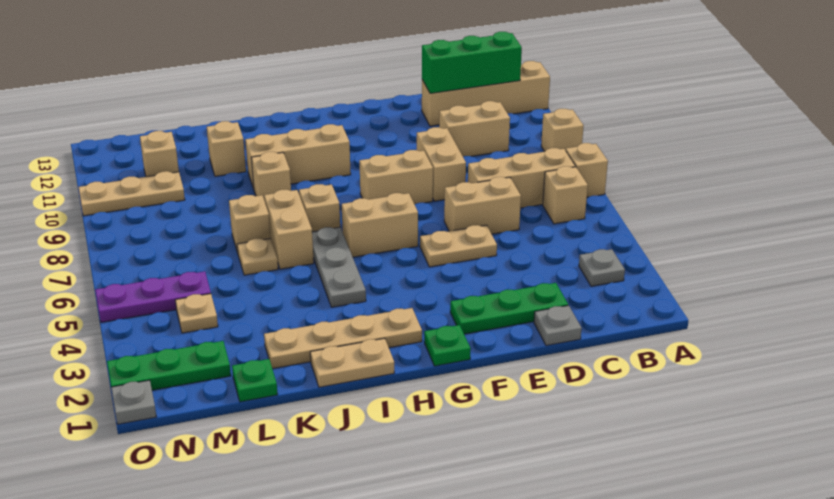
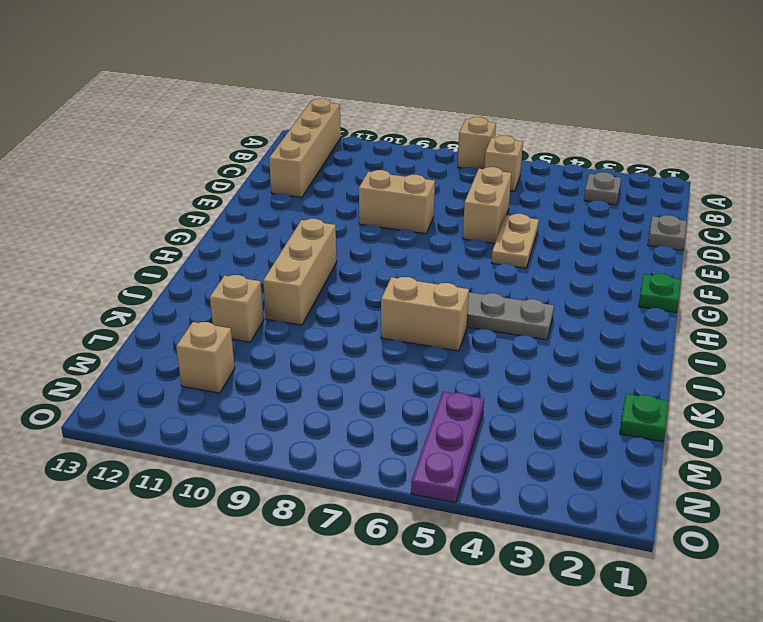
none -> tan 1x1 brick [541,109,584,152]
none -> tan 1x3 brick [468,148,575,208]
none -> tan 1x2 brick [439,101,510,157]
none -> green 1x3 plate [450,283,568,334]

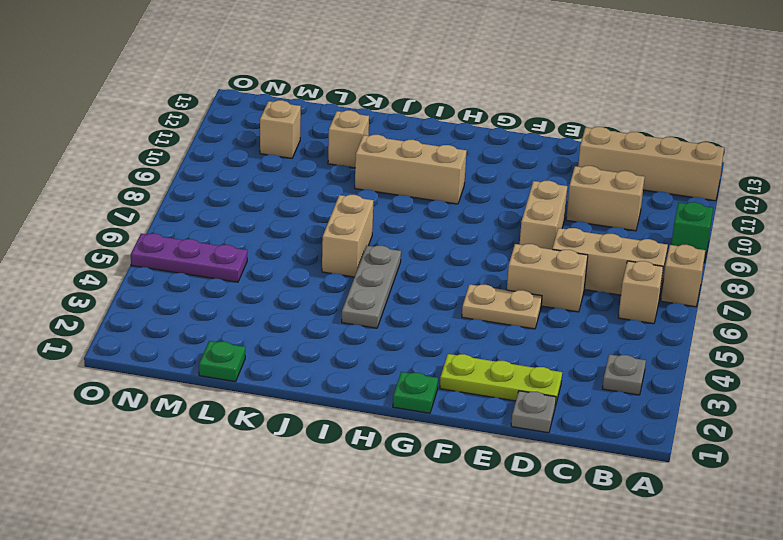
green 1x1 brick [671,202,713,263] -> tan 1x1 brick [541,109,584,152]
lime 1x3 plate [440,354,562,407] -> green 1x3 plate [450,283,568,334]
none -> tan 1x2 brick [359,150,433,204]
none -> tan 1x2 brick [342,193,418,257]
none -> tan 1x4 plate [264,308,422,369]
none -> tan 1x2 plate [310,338,394,387]

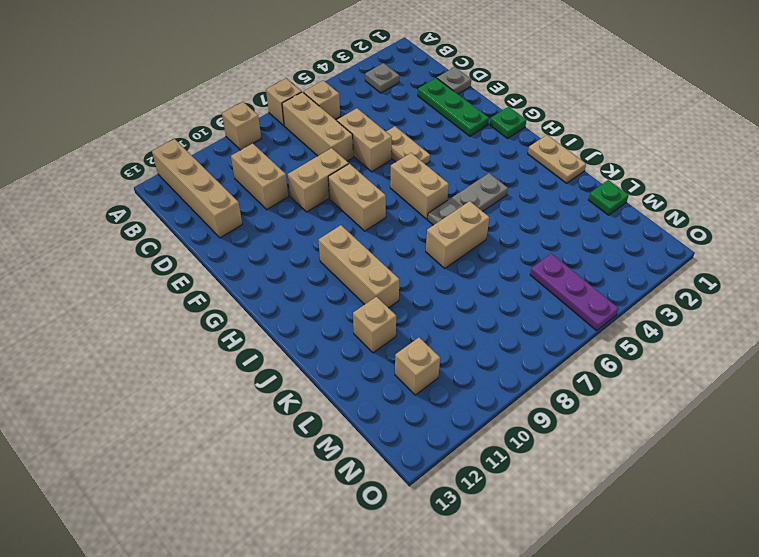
none -> tan 1x4 plate [264,308,422,369]
none -> tan 1x1 brick [299,184,340,232]
none -> tan 1x1 brick [251,152,291,201]
none -> tan 1x1 plate [237,239,278,275]

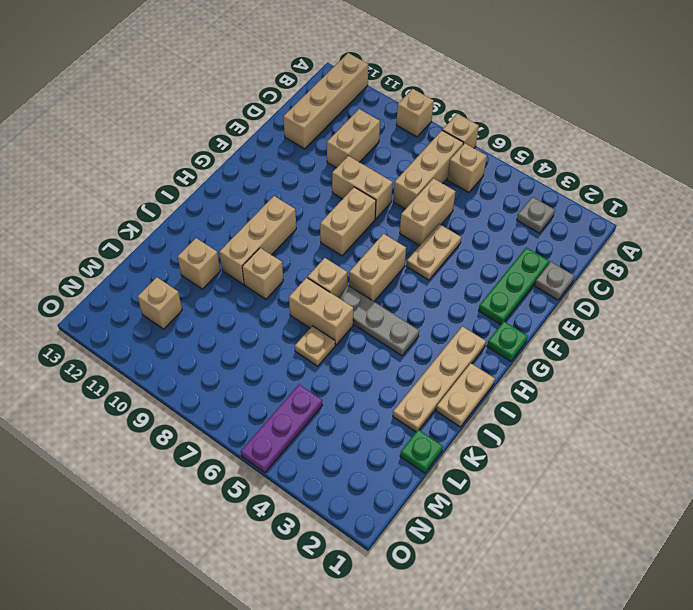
none -> tan 1x1 brick [229,195,271,253]
none -> green 1x3 plate [107,341,231,390]
none -> tan 1x1 plate [175,294,218,333]
none -> tan 1x3 plate [79,171,185,216]

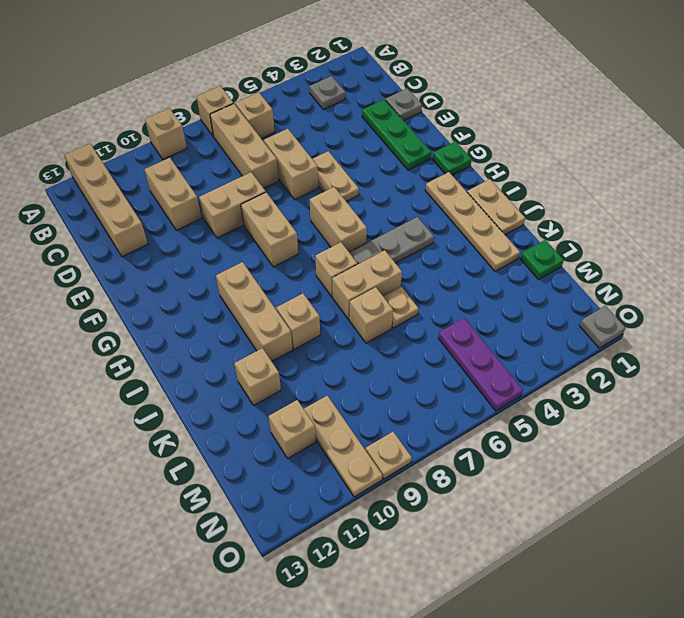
tan 1x1 plate [366,432,412,479] -> tan 1x1 plate moved to [175,294,218,333]
none -> green 1x3 plate [107,341,231,390]
none -> green 1x3 brick [422,32,522,93]

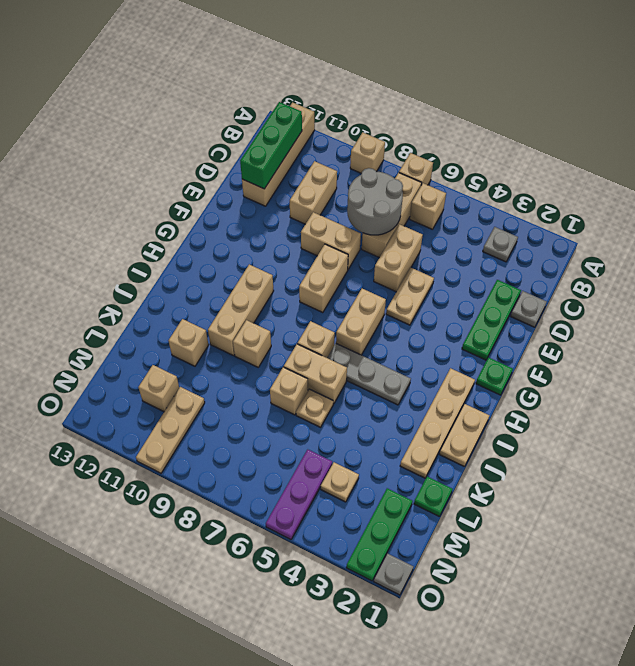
grey 2x2 round brick [347,168,403,235] -> none

